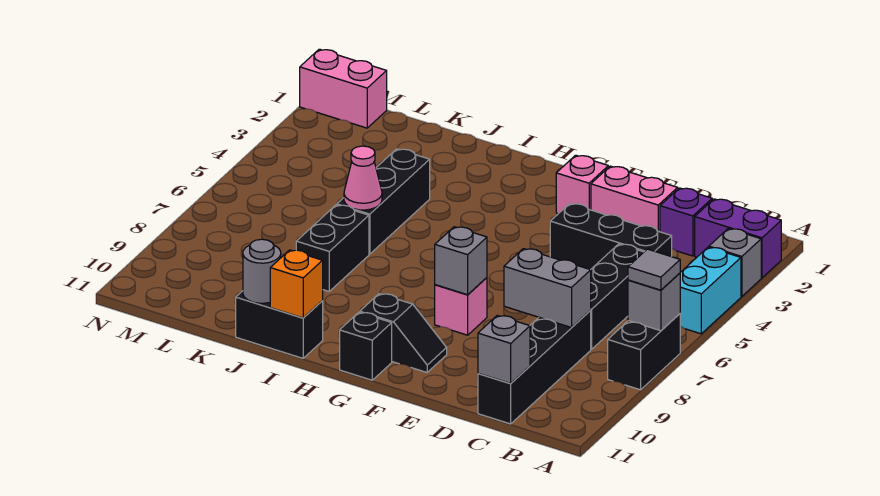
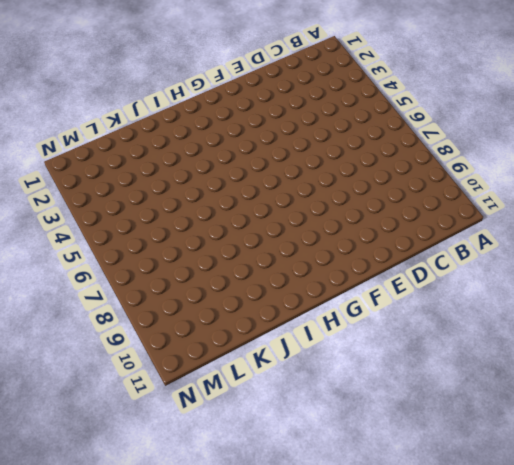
none -> purple 1x2 brick [695,199,781,278]
none -> grey 1x1 brick [709,228,761,297]
none -> cyan 1x2 brick [680,247,741,334]

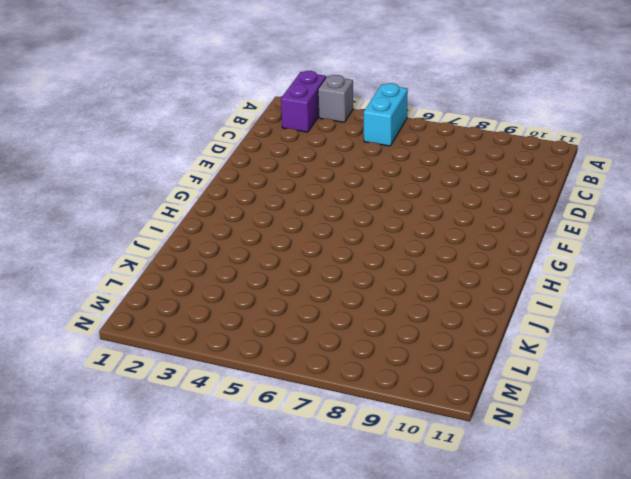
cyan 1x2 brick [364,83,408,146] -> cyan 1x2 brick turned to [680,247,741,334]
none -> black 1x2 brick [608,314,680,390]
none -> purple 1x1 brick [660,188,712,256]
none -> black 1x3 brick [550,204,672,270]

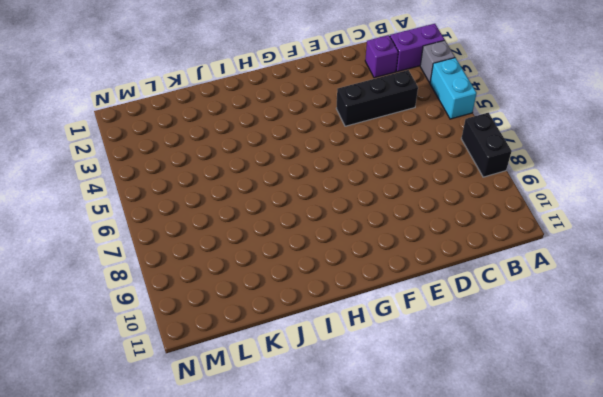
none -> black 1x3 brick [591,244,644,349]
none -> black 1x4 brick [478,310,591,424]
none -> pink 1x2 brick [591,166,678,232]

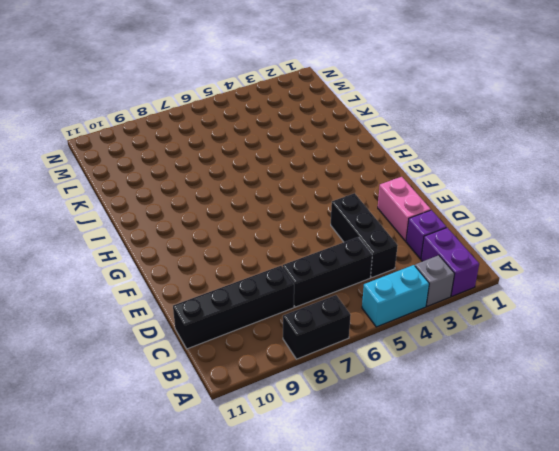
none -> pink 1x1 brick [556,155,608,214]
none -> pink 1x1 brick [435,278,487,335]
none -> black 1x2 slope [360,294,447,372]

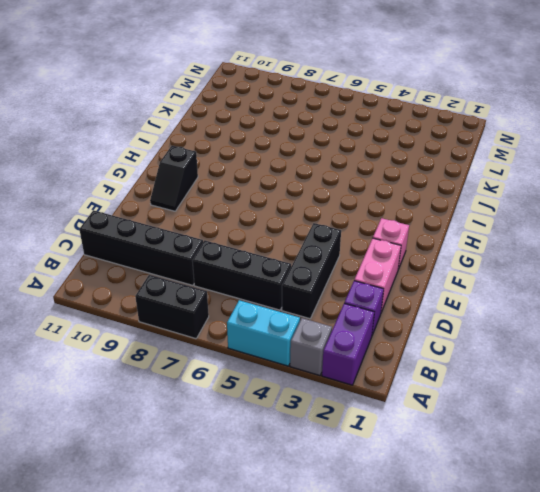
none -> pink 1x1 brick [435,278,487,335]
none -> black 1x1 brick [339,312,392,380]
none -> black 1x2 brick [236,291,323,358]

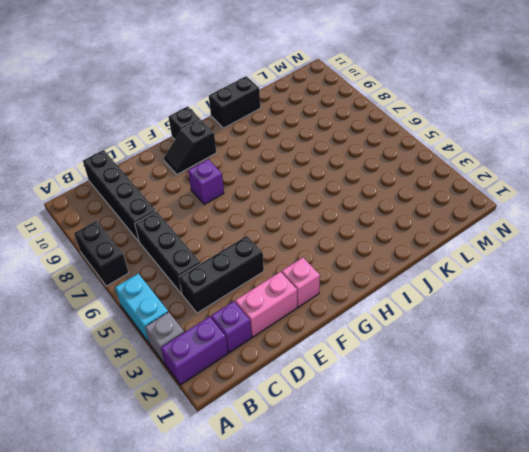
purple 1x1 brick [188,159,224,204] -> pink 1x1 brick [435,278,487,335]
none -> black 1x3 brick [337,149,430,254]
none -> black 1x2 brick [296,205,369,291]
none -> pink 1x2 brick [300,49,387,128]

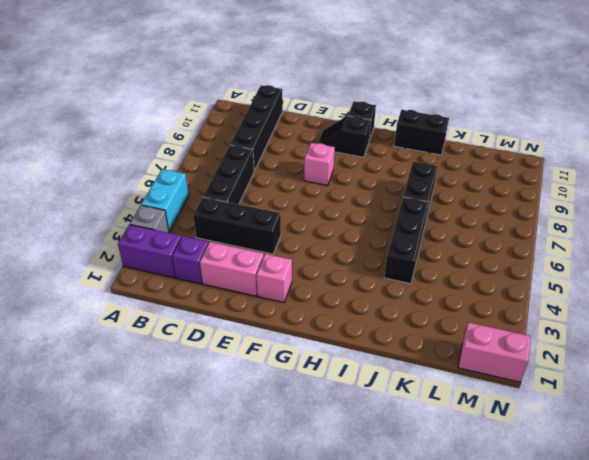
none -> black 1x2 brick [608,314,680,390]
none -> grey 1x1 brick [628,273,680,331]
none -> grey 1x2 brick [504,249,591,328]

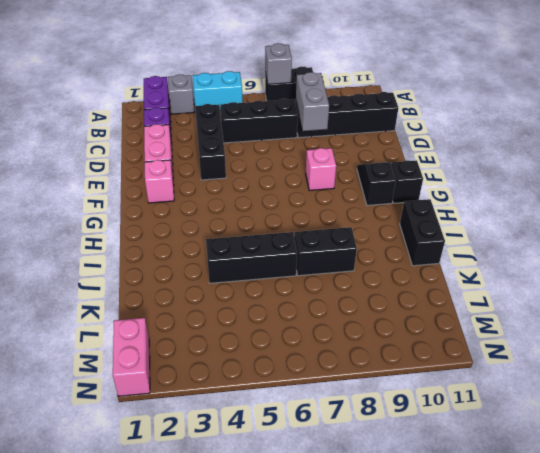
none -> grey 1x1 brick [478,315,530,383]
none -> grey 1x1 brick [435,227,487,295]
none -> orange 1x1 brick [270,250,323,318]

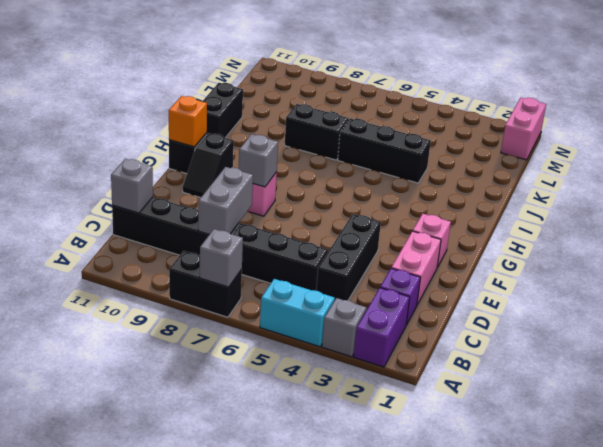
orange 1x1 brick [169,96,207,147] -> orange 1x1 brick moved to [270,250,323,318]
none -> pink 1x1 cone [344,146,382,210]
none -> grey 1x1 round brick [243,239,281,303]
none -> grey 1x1 tile [628,249,680,290]

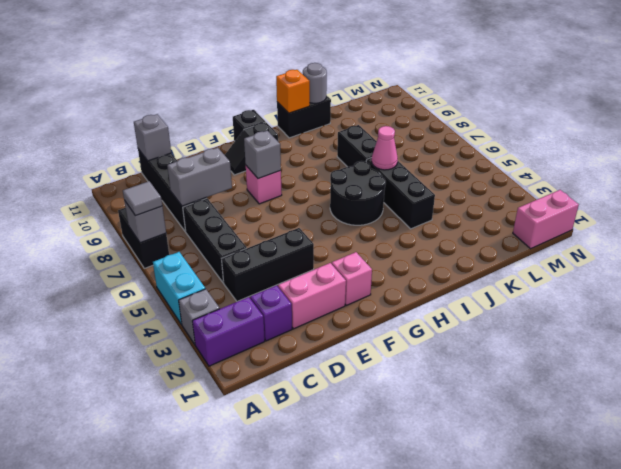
black 2x2 round brick [330,161,386,225] -> none

